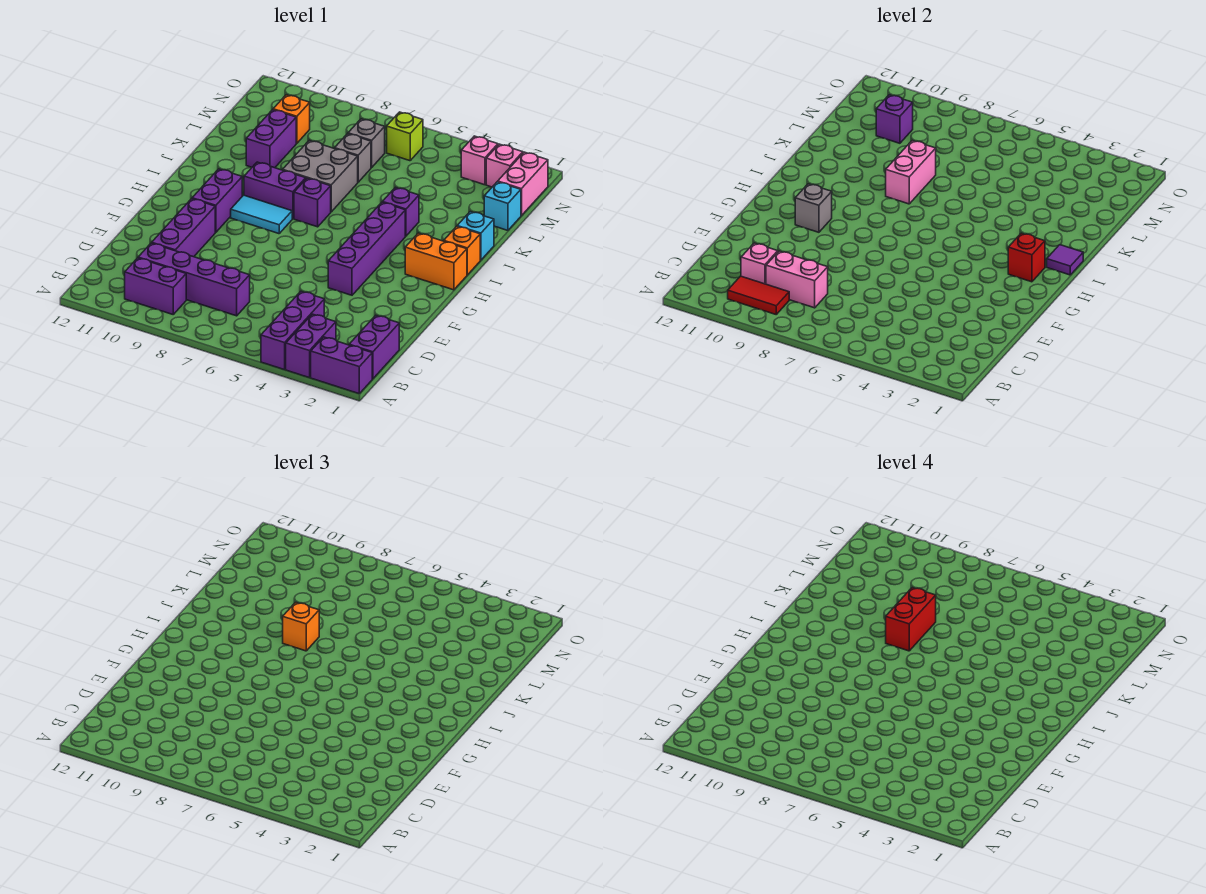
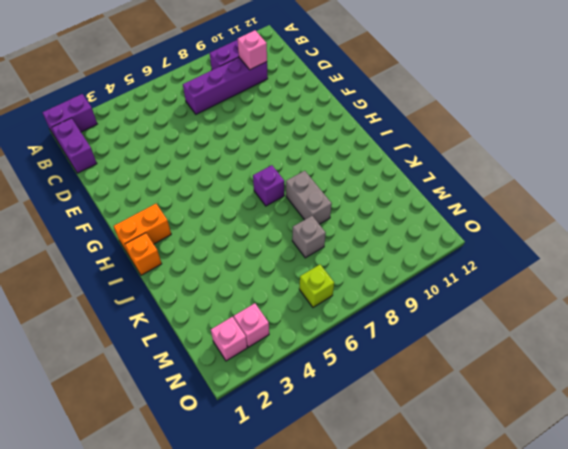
grey 1x2 brick [286,171,332,224] -> grey 2x2 brick [283,141,358,212]
none -> purple 1x2 brick [286,314,336,378]
none -> purple 1x3 brick [261,291,324,370]
none -> purple 1x3 brick [152,199,215,257]
none -> purple 1x4 brick [328,202,405,295]

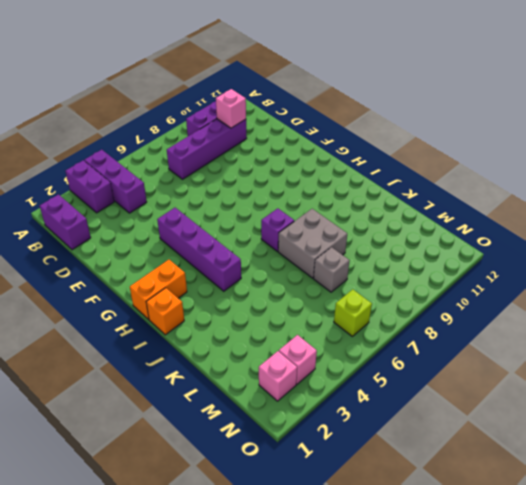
none -> purple 1x2 brick [311,337,372,394]
none -> purple 1x3 brick [152,199,215,257]
none -> purple 1x2 brick [192,169,242,232]
none -> cyan 1x2 tile [231,195,292,234]

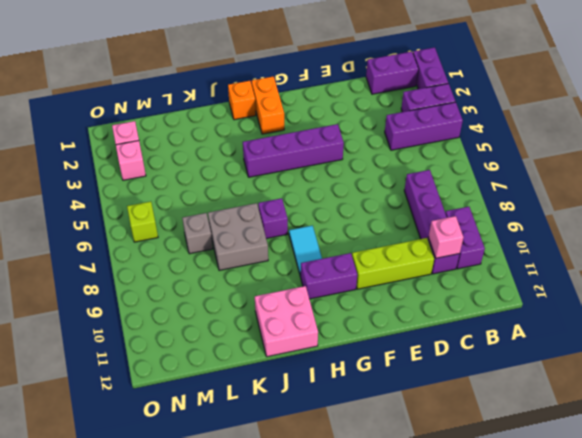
lime 1x3 brick [352,238,434,289] -> purple 1x3 brick [152,199,215,257]
pink 2x2 brick [255,286,318,357] -> none
none -> purple 1x2 brick [244,162,306,219]
none -> cyan 1x1 brick [457,212,494,260]
none -> purple 1x1 brick [383,187,419,236]
none -> purple 1x2 brick [246,110,296,168]

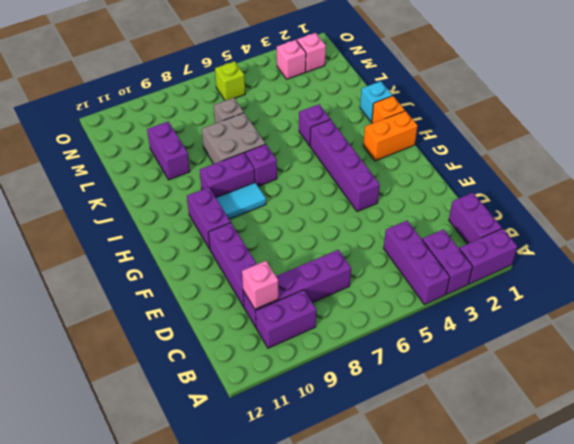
none -> cyan 1x1 brick [484,182,521,230]
none -> pink 1x2 brick [498,152,548,216]
none -> grey 1x1 brick [348,119,385,167]
none -> orange 1x1 brick [273,95,310,143]

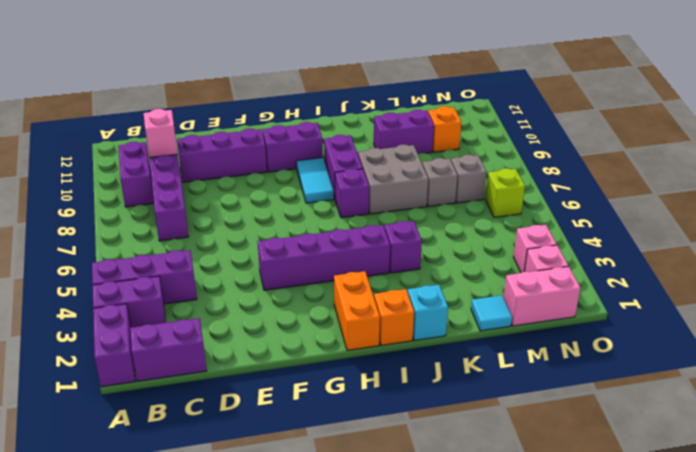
cyan 1x1 tile [471,295,512,331] -> cyan 1x1 brick [484,182,521,230]
none -> red 1x2 tile [728,276,789,314]
none -> pink 1x2 brick [766,251,828,308]
none -> grey 1x1 brick [795,184,832,232]
none -> red 1x1 brick [1008,233,1045,282]

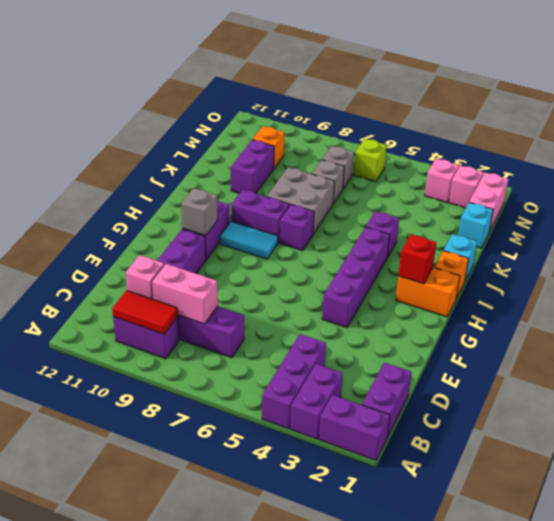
none -> purple 1x1 tile [1047,245,1083,275]
none -> pink 1x2 brick [886,141,936,204]
none -> purple 1x1 brick [876,95,913,143]
none -> orange 1x1 brick [283,602,319,651]

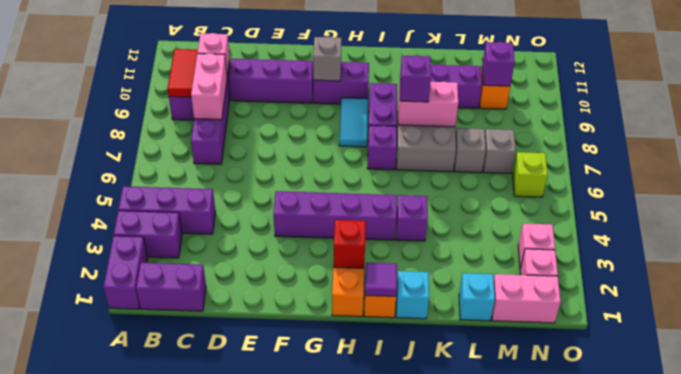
purple 1x1 brick [400,55,431,102] -> orange 1x1 brick [283,602,319,651]
none -> red 1x2 brick [886,588,936,651]

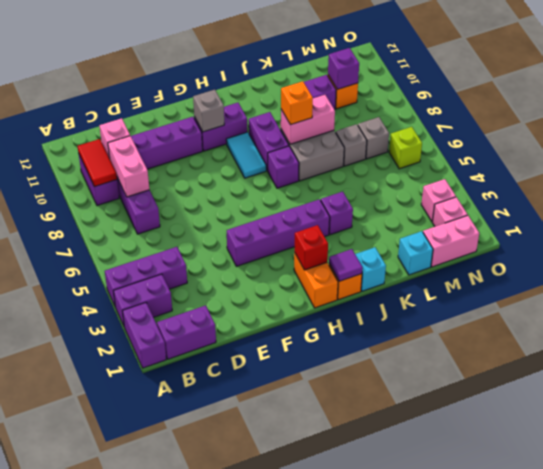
none -> red 1x2 brick [886,588,936,651]

